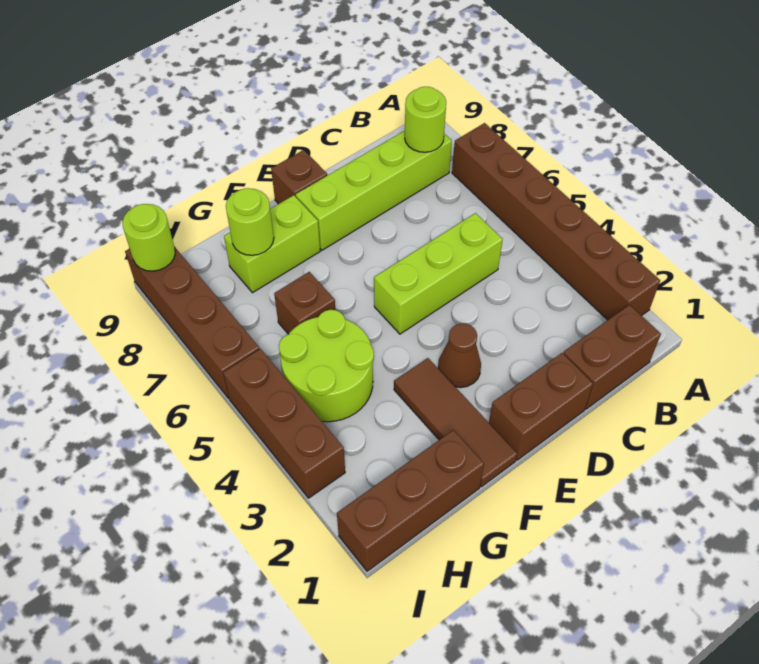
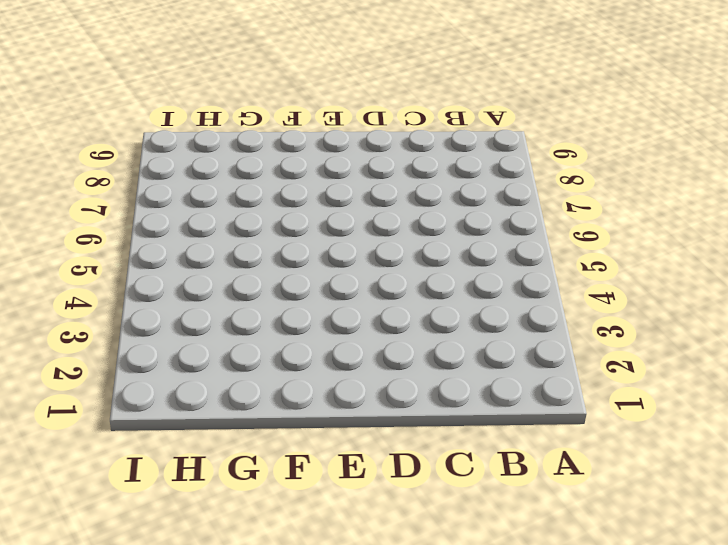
none -> brown 1x6 brick [452,123,660,320]
none -> brown 1x2 brick [563,305,661,409]
none -> lime 1x4 brick [296,131,452,250]

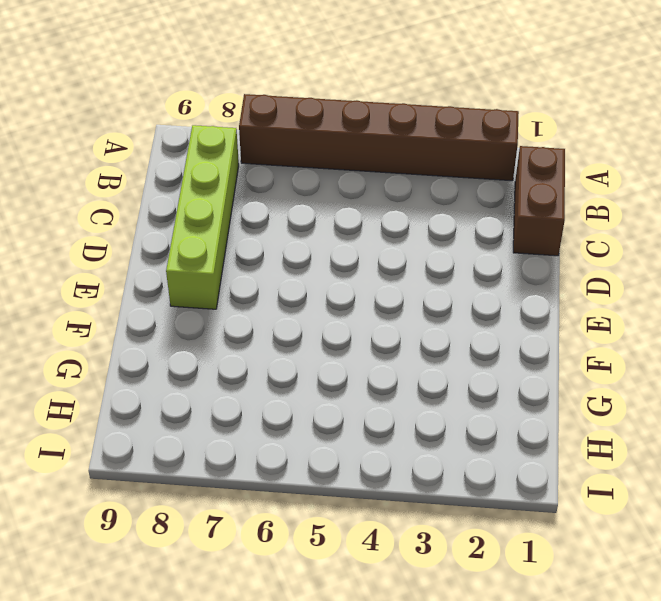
none -> lime 1x3 brick [374,213,503,334]
none -> brown 1x2 brick [489,353,593,460]
none -> brown 1x1 cone [438,324,481,388]

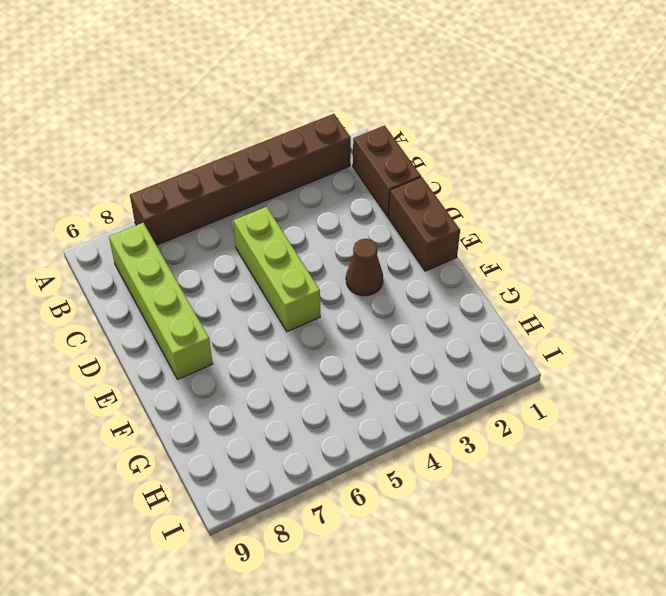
none -> brown 1x1 brick [271,150,327,204]
none -> brown 1x3 tile [394,358,517,487]
none -> lime 1x2 brick [224,195,320,293]

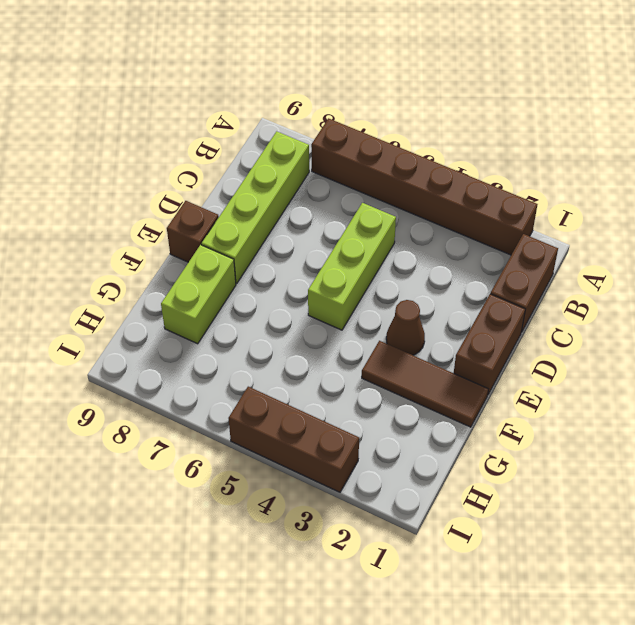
none -> brown 1x3 brick [337,430,484,571]
none -> lime 2x2 round brick [279,310,374,422]
none -> brown 1x1 brick [274,272,335,334]

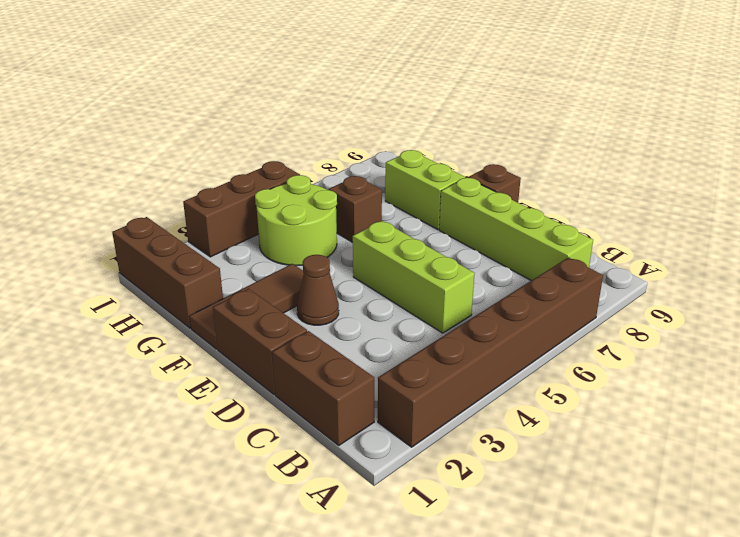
none -> brown 1x4 brick [125,248,259,398]
none -> lime 1x1 round brick [405,87,446,152]
none -> lime 1x1 round brick [226,188,274,255]

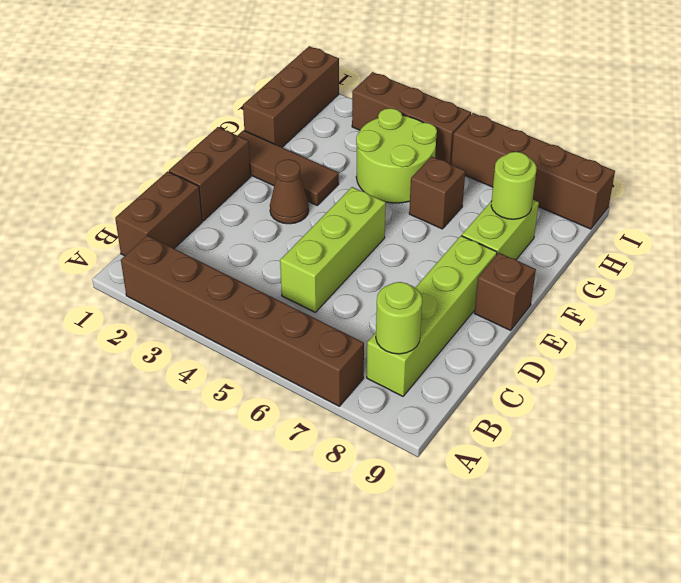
none -> lime 1x1 round brick [122,204,175,271]

